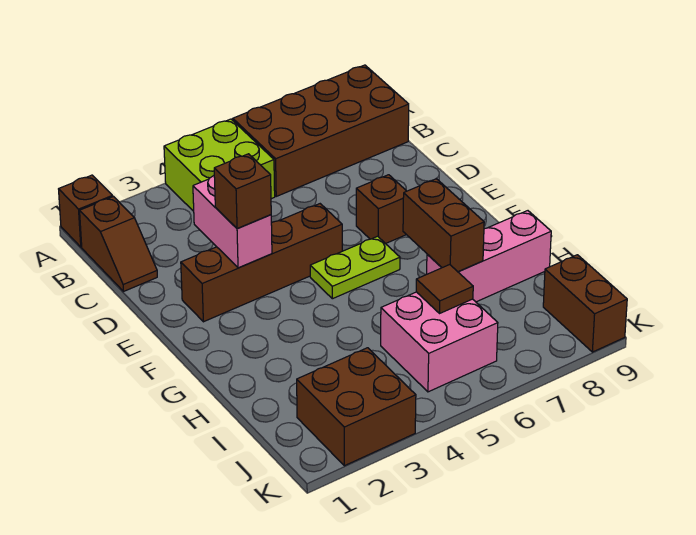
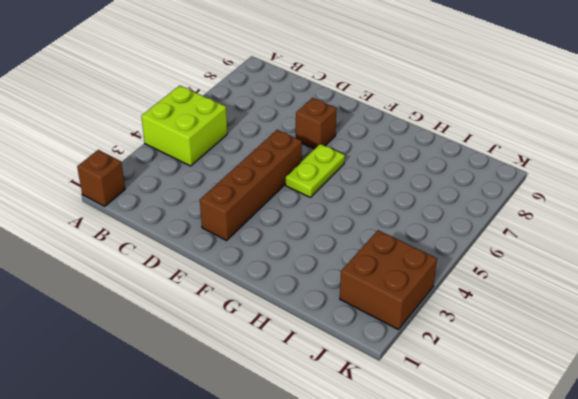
none -> brown 2x4 brick [233,65,409,196]
none -> brown 1x2 slope [80,197,157,291]
none -> pink 1x3 brick [427,211,551,302]

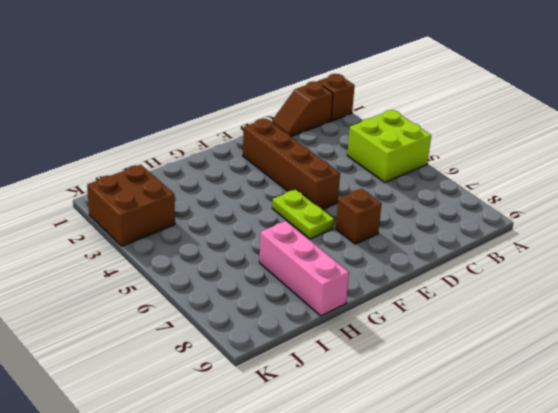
none -> brown 2x4 brick [233,65,409,196]
none -> pink 2x2 brick [381,292,498,392]
none -> brown 1x2 brick [543,255,627,352]

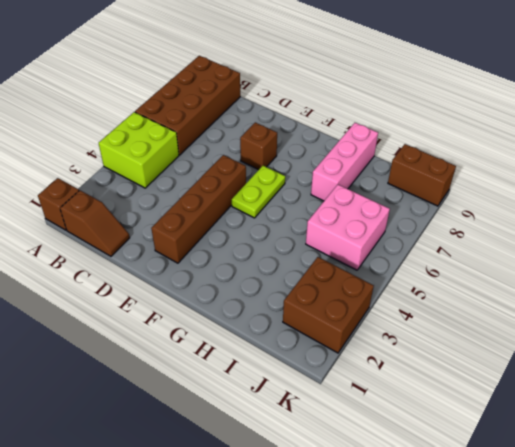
none -> pink 1x2 brick [193,176,272,268]
none -> brown 1x2 brick [403,179,484,272]
none -> brown 1x1 tile [416,265,473,313]

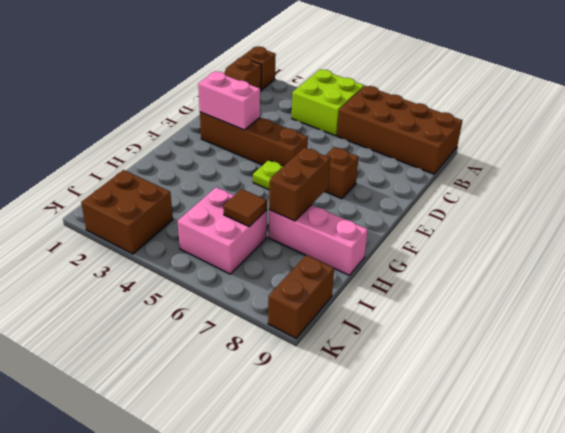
pink 1x2 brick [198,71,260,130] -> pink 1x2 brick turned to [193,176,272,268]
none -> brown 1x1 brick [214,154,271,229]

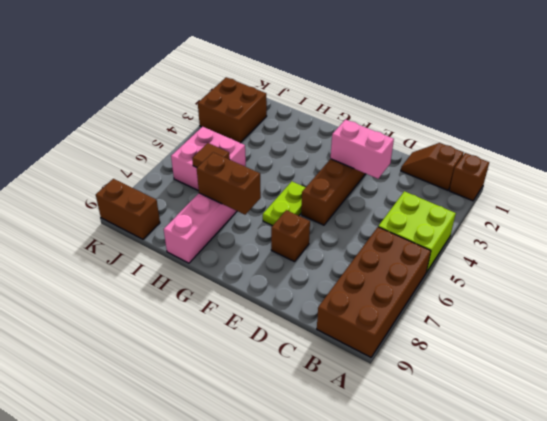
none -> brown 1x1 brick [214,154,271,229]

